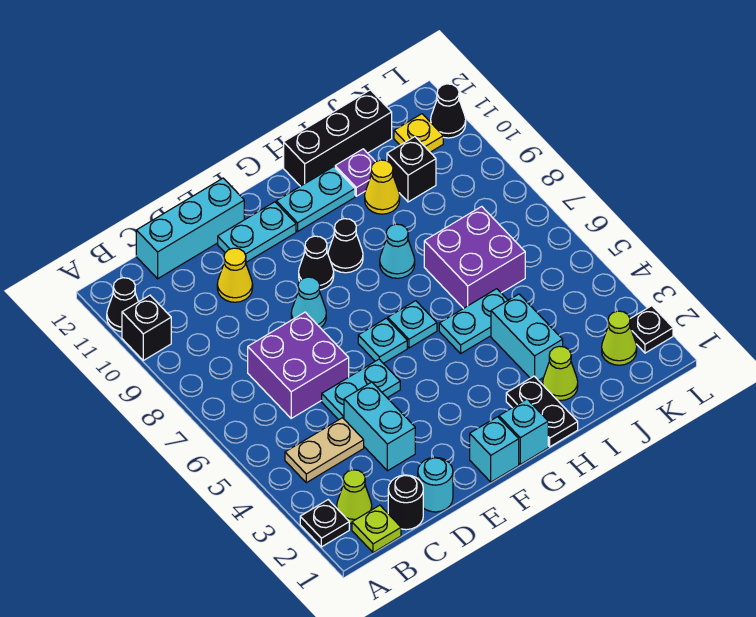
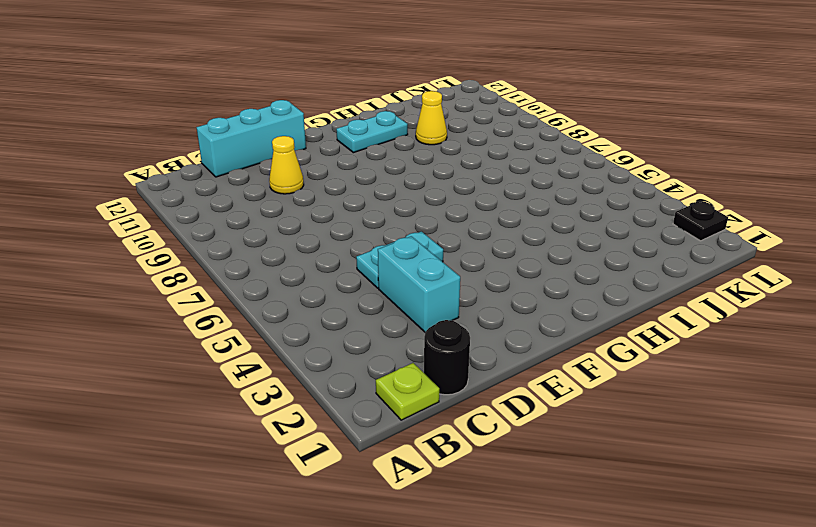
none -> black 1x1 plate [300,500,349,547]
none -> black 1x1 brick [122,295,171,360]
none -> black 1x1 cone [107,278,138,332]
none -> lime 1x1 cone [337,470,372,524]

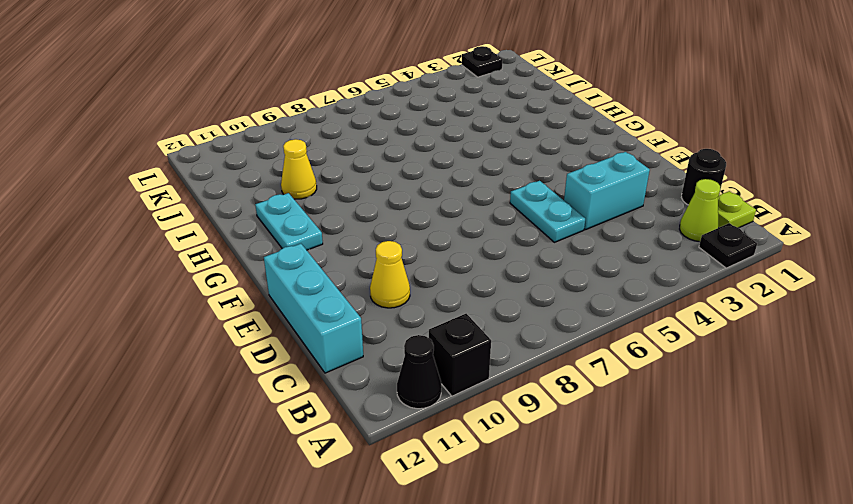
none -> tan 1x2 plate [285,418,364,483]
none -> purple 2x2 brick [248,312,349,418]
none -> cyan 1x1 round brick [418,457,453,512]
none -> cyan 1x1 cone [291,277,326,328]

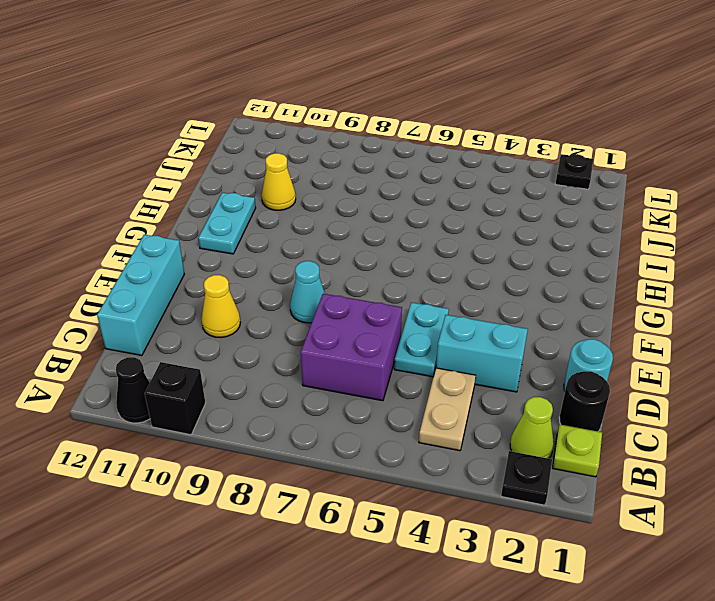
none -> cyan 1x2 plate [218,202,296,262]
none -> cyan 1x1 brick [470,417,519,482]
none -> cyan 1x1 plate [358,318,407,363]
none -> black 1x1 cone [299,236,334,290]

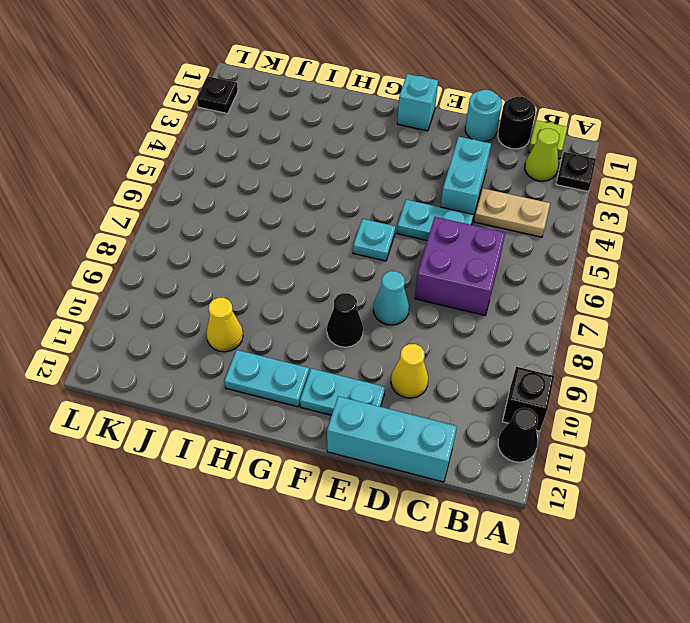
none -> cyan 1x1 brick [499,399,548,464]
none -> cyan 1x1 plate [388,301,437,348]
none -> black 1x1 cone [328,219,363,273]
none -> black 1x2 plate [506,376,578,447]

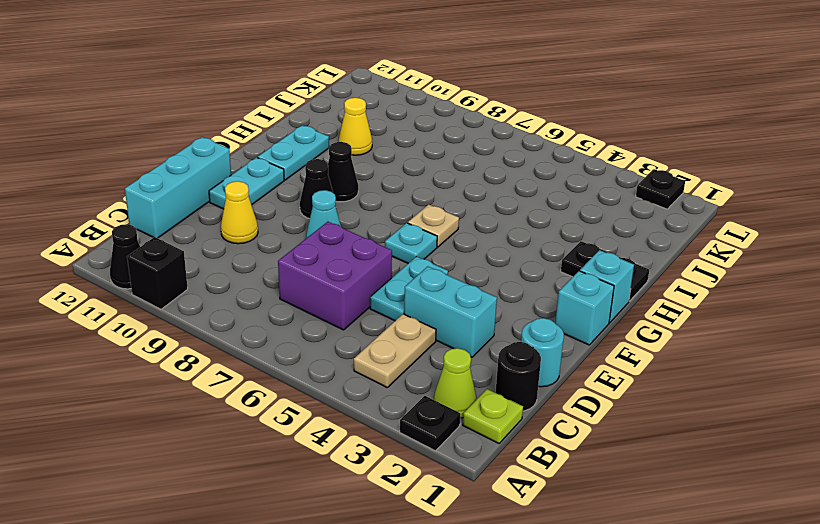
tan 1x1 plate [408,204,459,247] -> cyan 1x1 plate [388,301,437,348]
none -> cyan 1x2 plate [439,289,508,353]
none -> cyan 1x1 cone [380,224,415,278]
none -> black 1x3 brick [284,90,392,186]
none -> lime 1x1 cone [543,346,578,401]

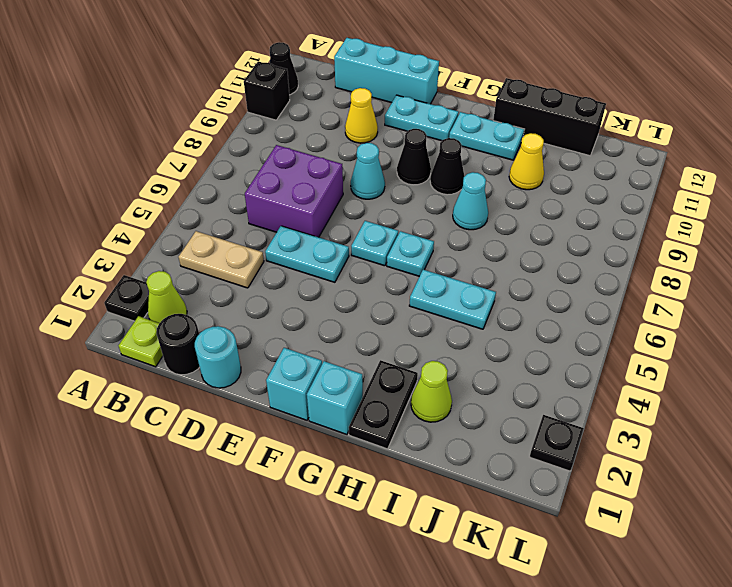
none -> cyan 1x2 brick [344,382,415,471]
none -> cyan 1x2 brick [491,294,563,380]
none -> purple 2x2 brick [424,206,525,308]
none -> purple 1x1 plate [335,149,375,196]

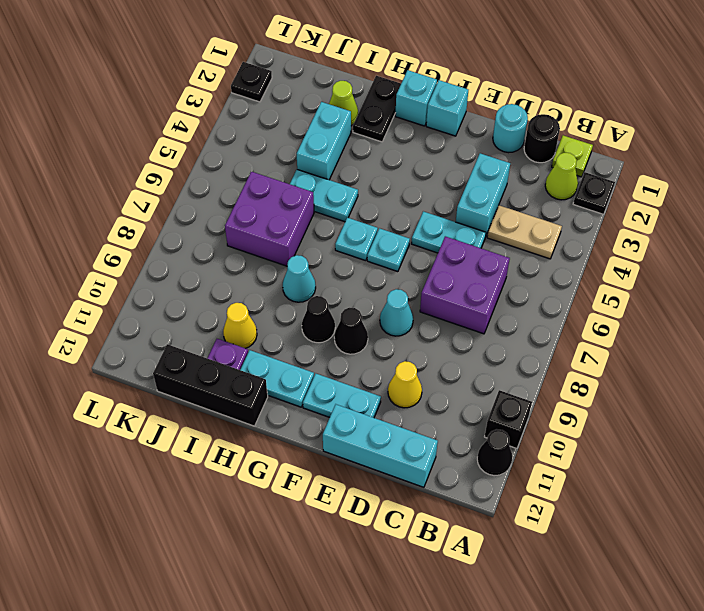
none -> black 1x1 brick [387,137,436,202]
none -> lime 1x1 cone [602,311,637,365]
none -> yellow 1x1 plate [394,114,443,152]
none -> black 1x1 cone [431,84,466,138]

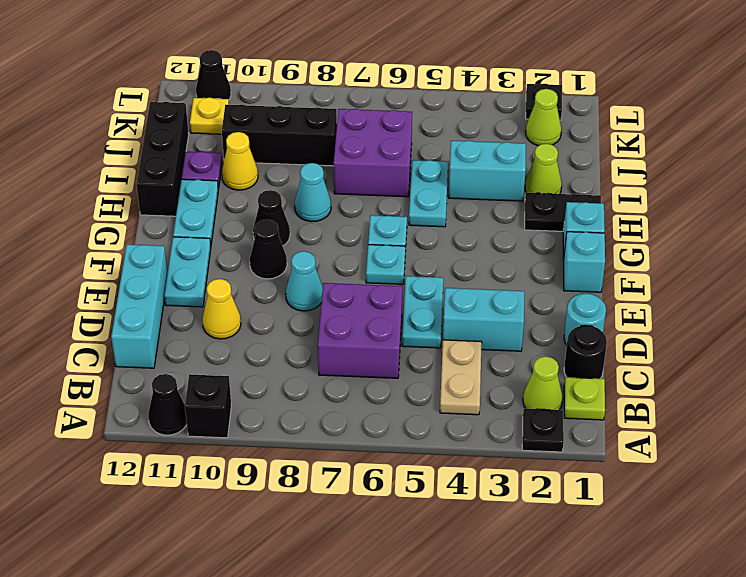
black 1x3 brick [222,105,337,166] -> black 1x1 brick [387,137,436,202]

